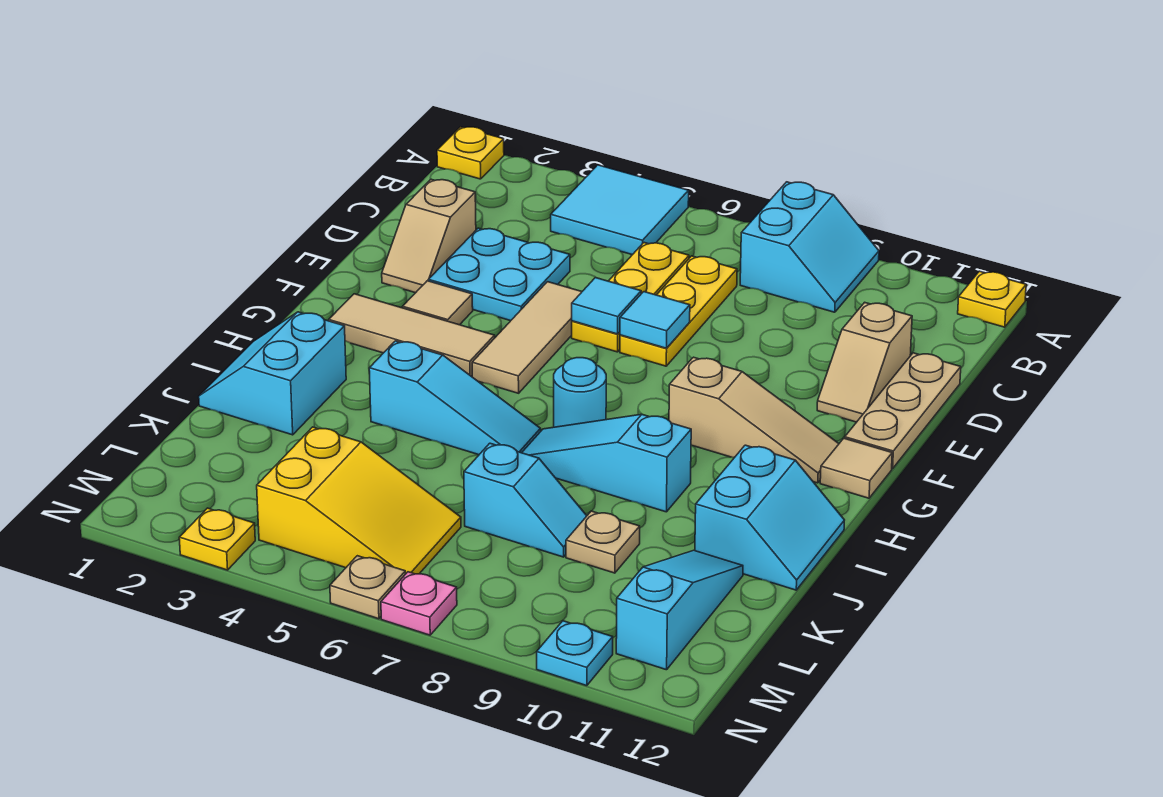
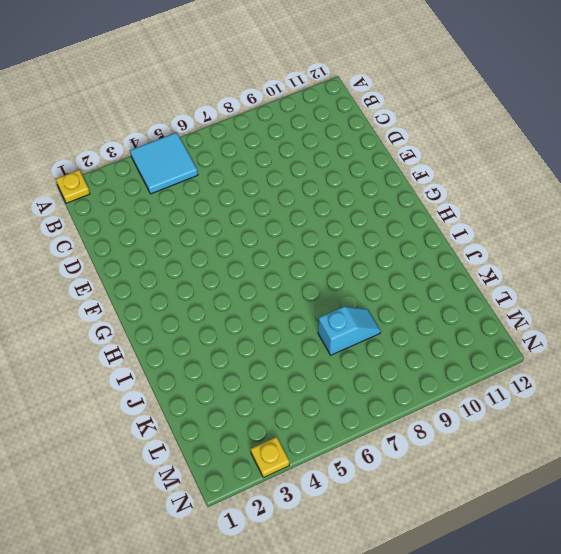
none -> cyan 2x2 slope [740,182,879,312]
none -> yellow 1x1 plate [958,271,1026,327]
none -> yellow 1x3 plate [572,243,689,352]
none -> yellow 1x3 plate [620,256,737,366]

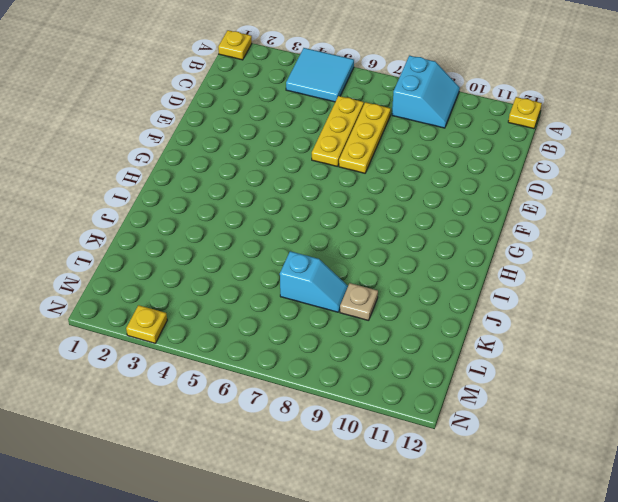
none -> tan 1x2 slope [382,179,476,293]
none -> cyan 2x2 plate [428,228,570,321]
none -> tan 1x2 slope [817,302,912,422]
none -> tan 1x3 plate [845,353,961,469]

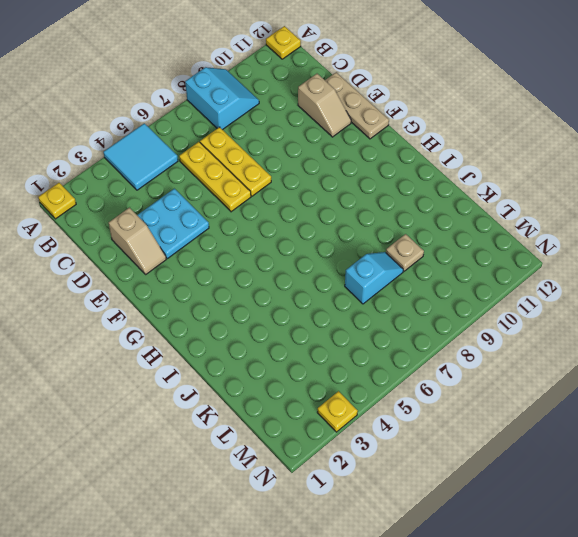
none -> tan 1x3 tile [472,282,582,393]
none -> tan 1x1 tile [403,281,473,325]
none -> tan 1x3 tile [329,294,495,377]
none -> tan 1x3 slope [669,357,839,483]

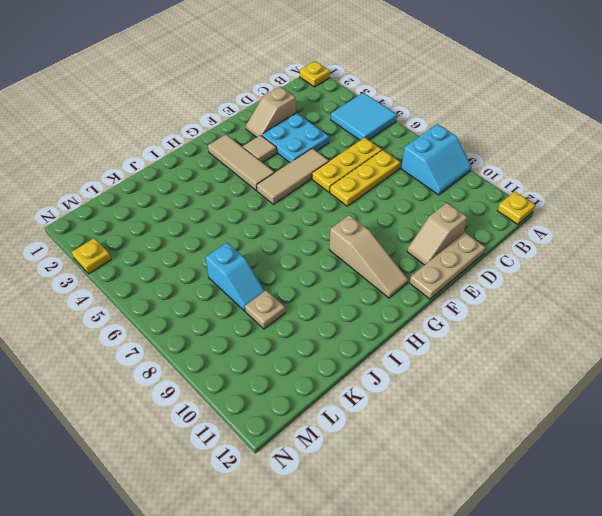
none -> tan 1x1 tile [820,438,892,498]
none -> cyan 1x1 round brick [554,358,606,427]
none -> cyan 2x2 slope [199,312,346,435]
none -> cyan 1x3 slope [369,341,541,455]

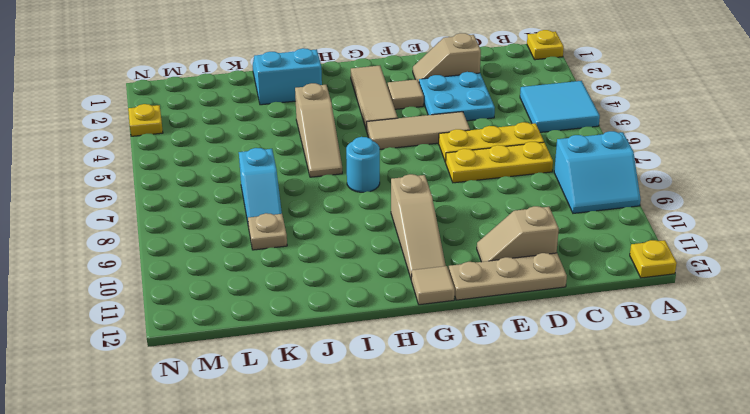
tan 1x3 slope [295,83,342,177] -> cyan 1x3 slope [369,341,541,455]
none -> cyan 1x3 slope [522,414,691,512]
none -> cyan 2x2 slope [695,445,844,590]
none -> cyan 1x3 slope [616,550,743,670]
none -> yellow 2x3 slope [257,427,461,574]

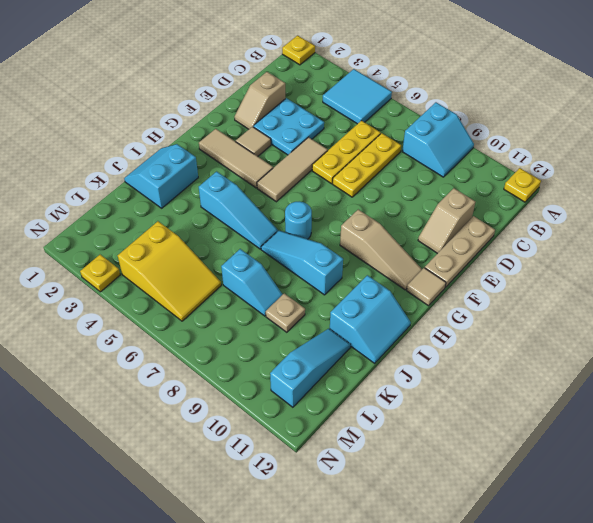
none -> tan 1x1 plate [330,556,406,619]
none -> pink 1x1 plate [381,572,457,635]
none -> cyan 1x1 plate [537,621,613,686]
none -> cyan 1x1 tile [572,278,641,334]

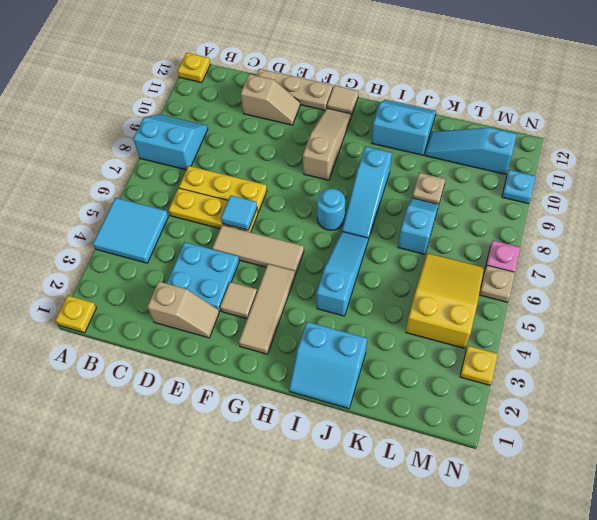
none -> cyan 1x1 tile [620,292,690,348]

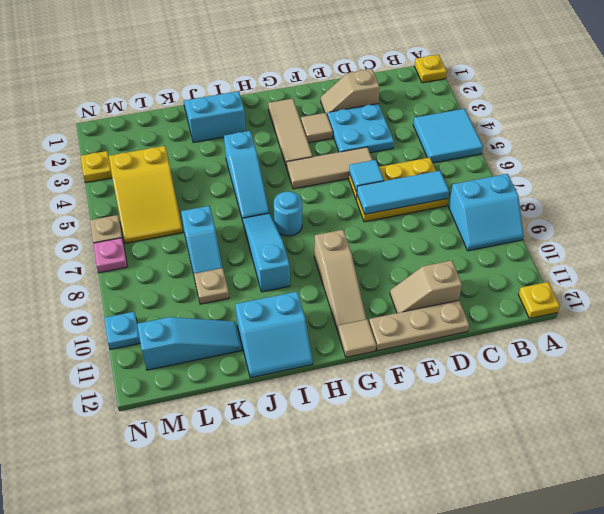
cyan 1x3 tile [357,171,449,214] -> cyan 1x1 tile [620,292,690,348]

